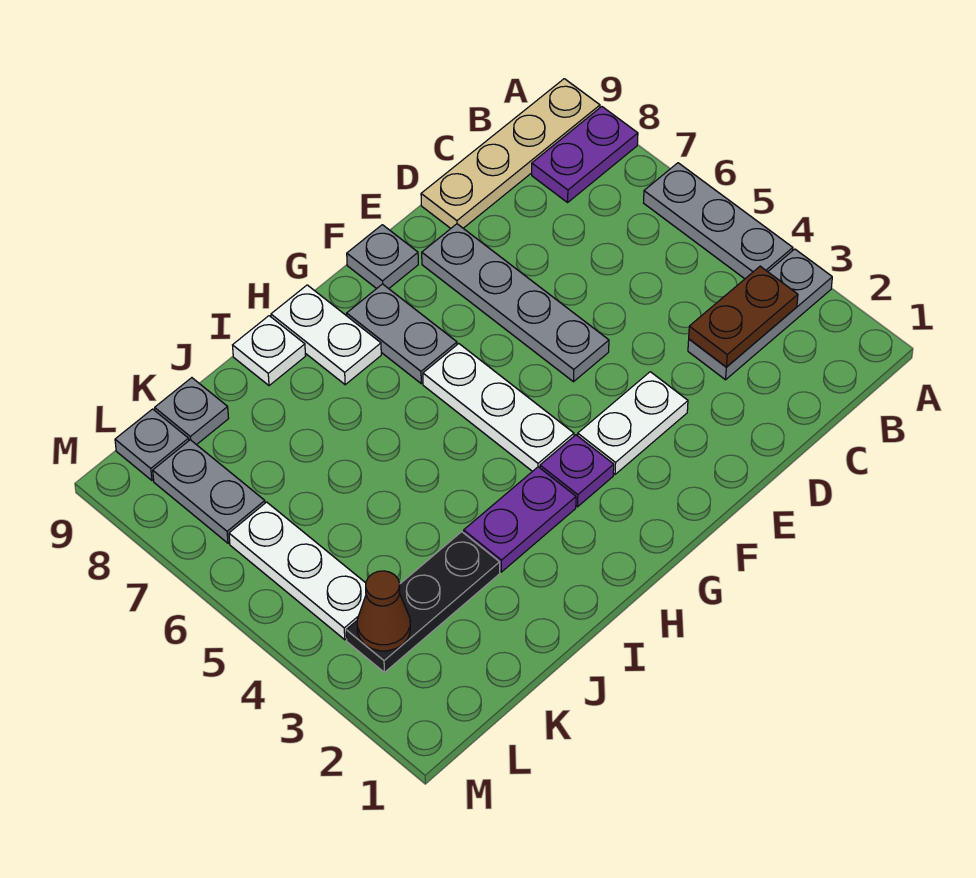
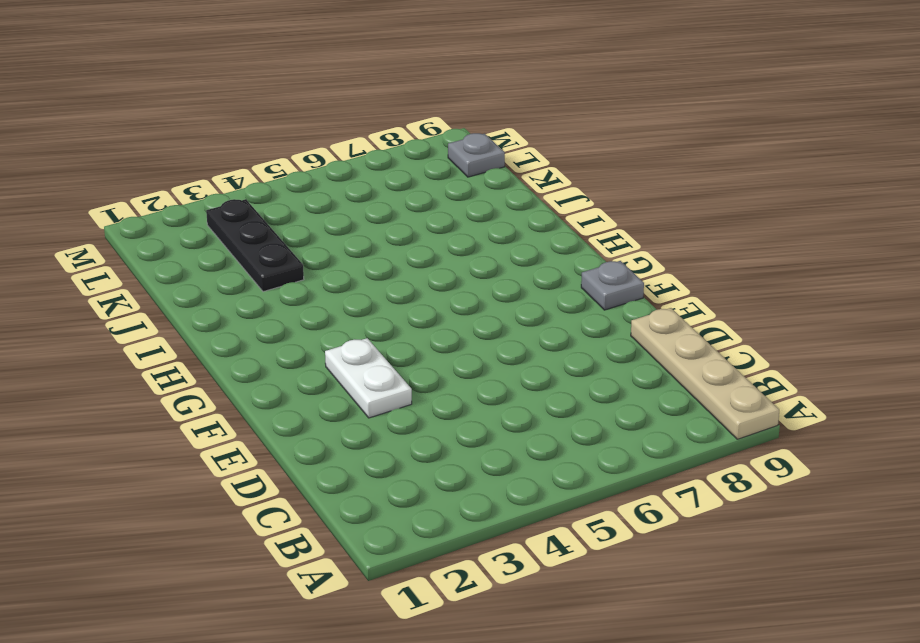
none -> grey 1x3 plate [688,249,832,380]
none -> grey 1x3 plate [644,163,793,279]
none -> purple 1x2 plate [532,107,638,202]

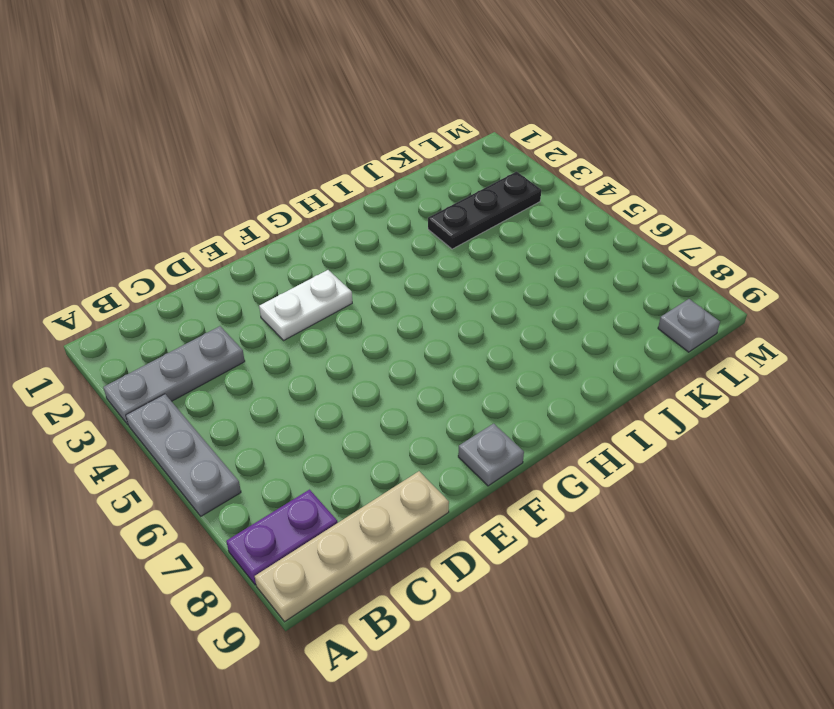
none -> grey 1x4 plate [422,224,609,382]
none -> purple 1x1 plate [540,435,614,507]
none -> white 1x3 plate [423,344,574,471]

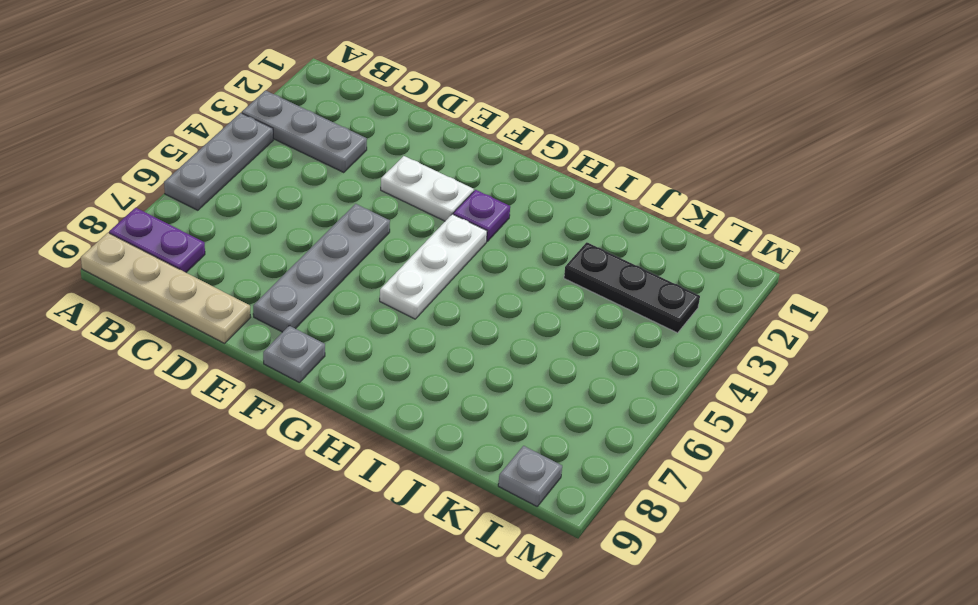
none -> grey 1x2 plate [347,284,457,384]
none -> purple 1x2 plate [464,467,576,572]
none -> white 1x2 plate [271,285,381,385]

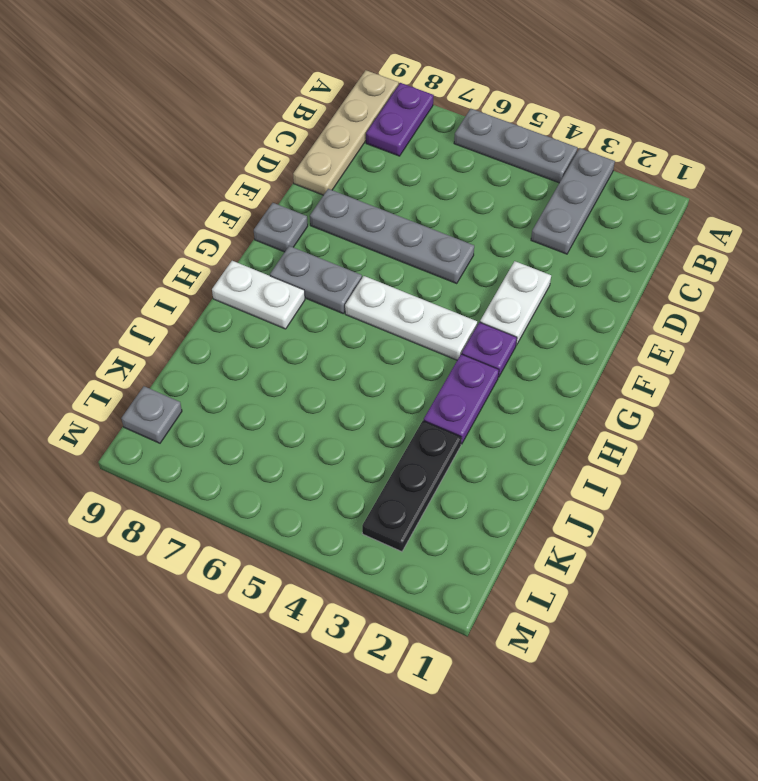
none -> white 1x1 plate [233,316,306,386]
none -> grey 1x1 plate [155,378,229,445]
none -> white 1x3 plate [229,502,366,640]

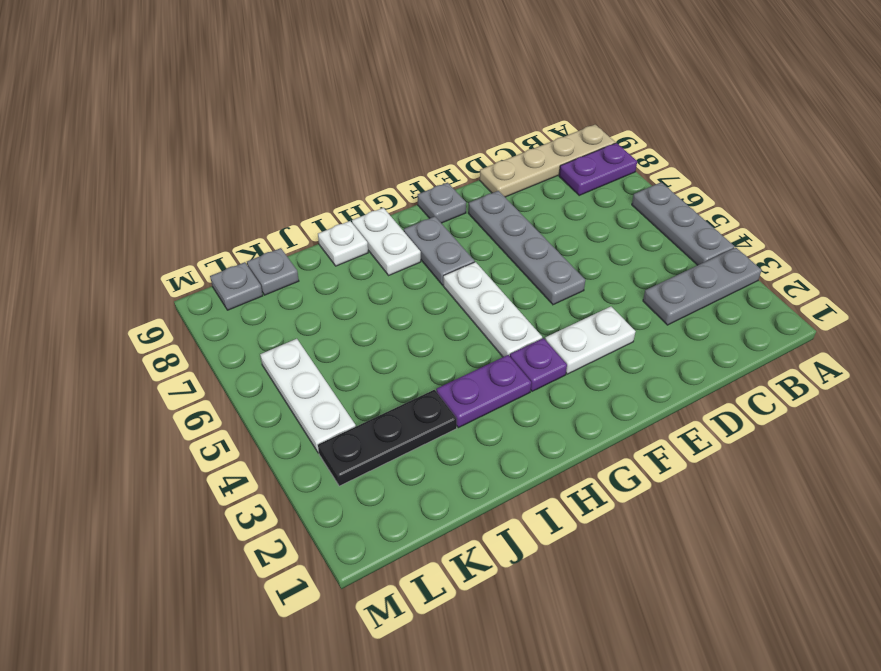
none -> grey 1x2 plate [153,440,265,543]
none -> brown 1x2 plate [689,266,798,367]
none -> brown 1x1 cone [357,571,410,651]

